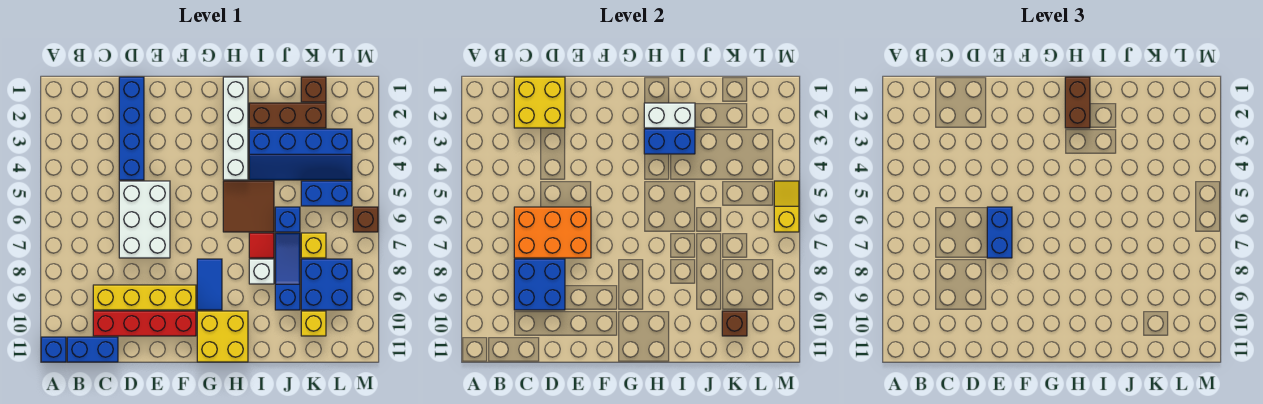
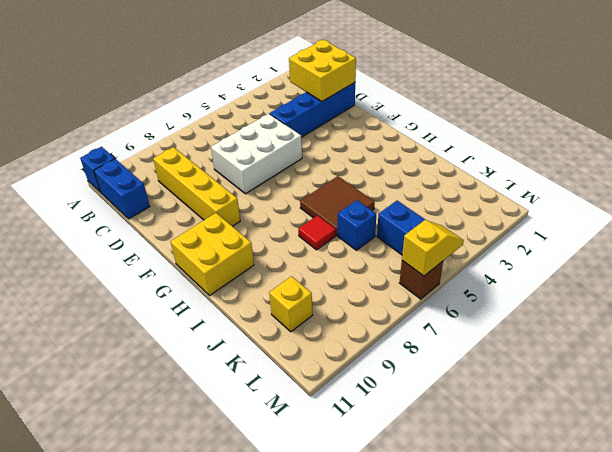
none -> red 1x4 brick [93,311,196,336]
none -> blue 1x2 tile [197,259,222,310]
none -> white 1x4 brick [223,77,248,180]
none -> brown 1x3 brick [249,103,326,128]

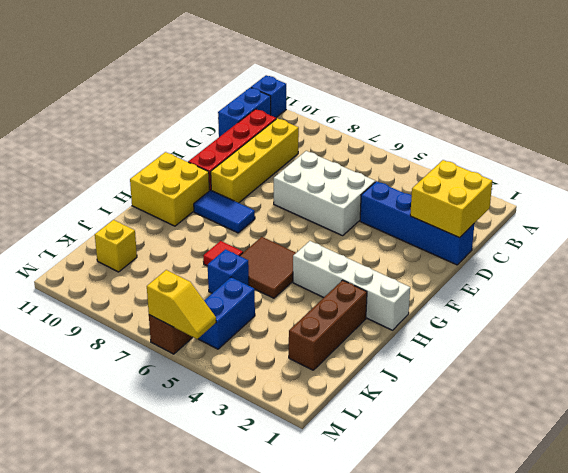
none -> blue 2x4 slope [249,129,352,180]
none -> white 1x1 brick [249,259,274,284]
none -> blue 1x3 slope [275,233,300,310]
none -> brown 1x1 brick [301,77,326,102]

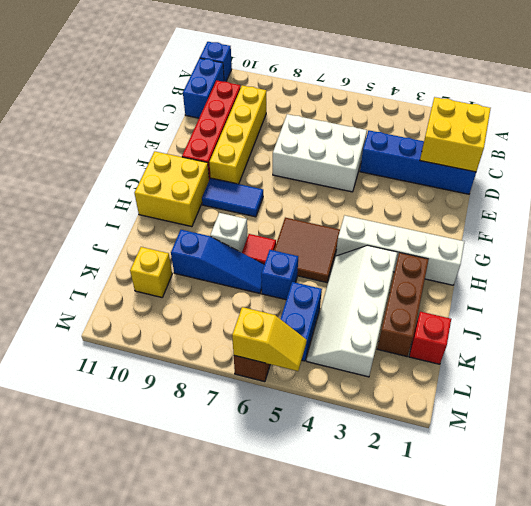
white 2x4 slope [307,246,397,377] -> blue 2x4 slope [249,129,352,180]
red 1x1 brick [409,312,451,364] -> brown 1x1 brick [301,77,326,102]
none -> yellow 1x1 brick [301,233,326,258]
none -> blue 2x2 brick [301,259,352,310]
none -> orange 2x3 brick [514,207,591,258]
none -> blue 2x2 brick [514,259,565,310]

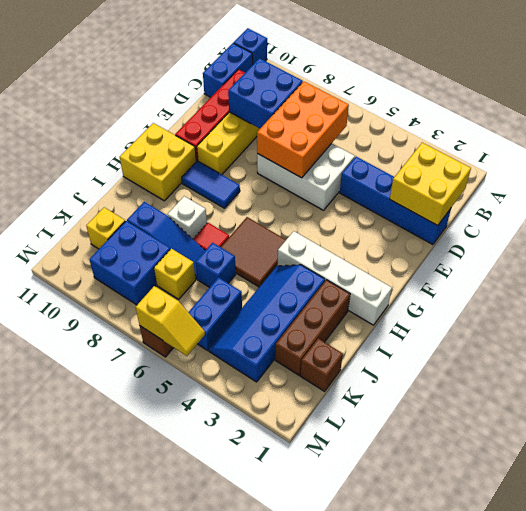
none -> white 1x2 brick [644,103,695,128]
none -> blue 1x2 brick [644,129,695,154]
none -> brown 1x1 brick [722,311,747,336]
none -> blue 1x2 brick [987,207,1012,258]

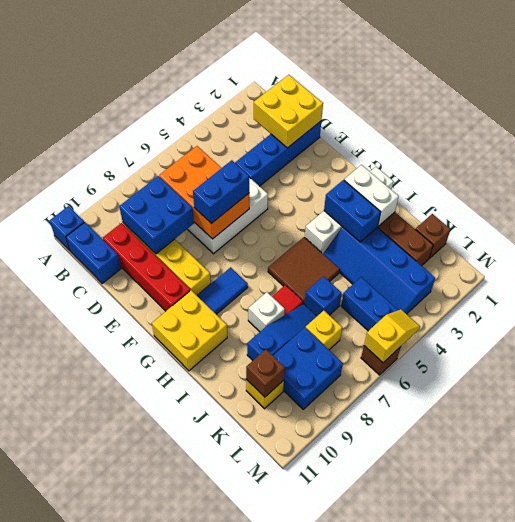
none -> brown 1x2 brick [1065,77,1090,128]

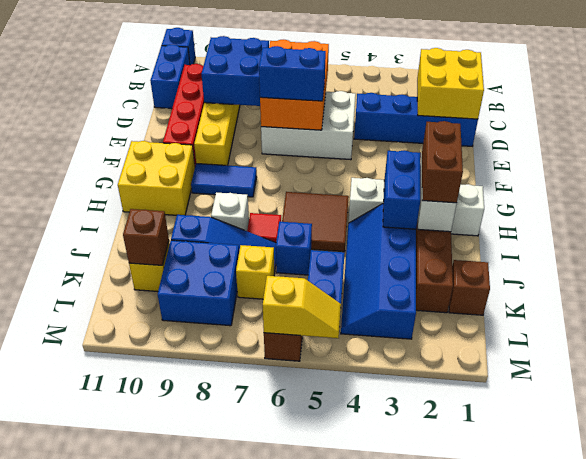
brown 1x2 brick [422,121,463,203] -> brown 1x2 brick turned to [1065,77,1090,128]

